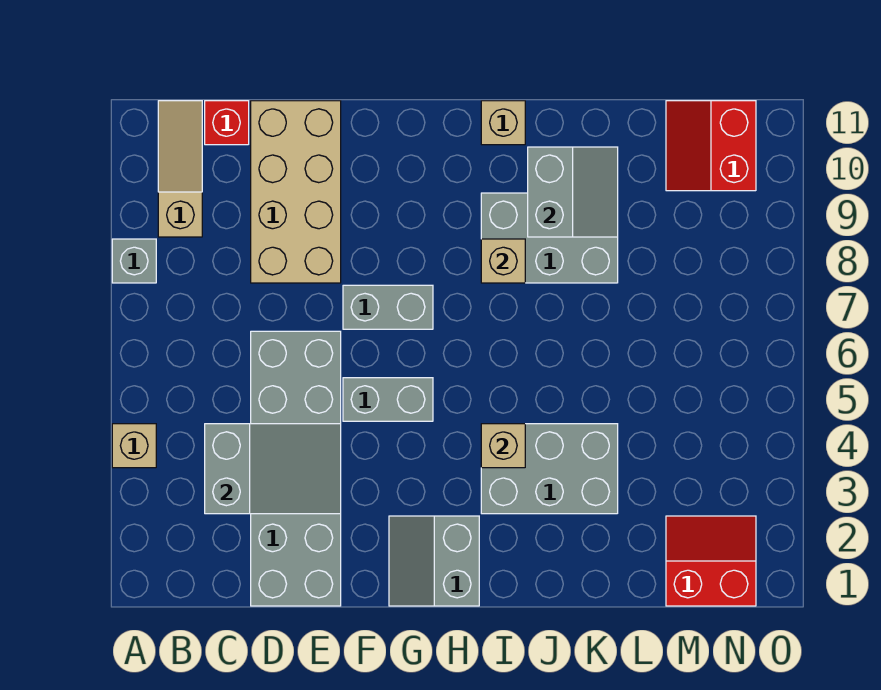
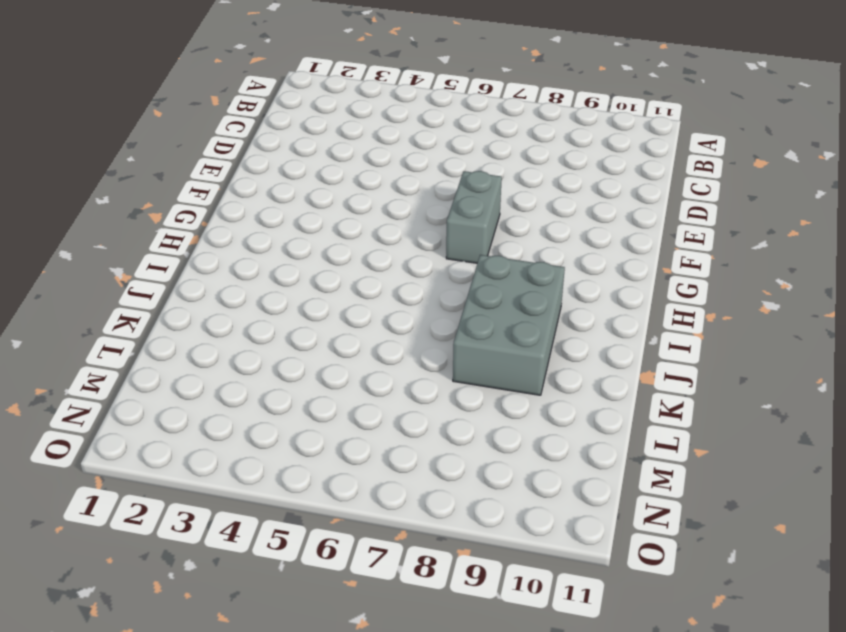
none -> tan 1x1 brick [112,424,156,468]
none -> grey 1x1 brick [112,239,156,283]
none -> tan 1x3 slope [158,101,202,237]

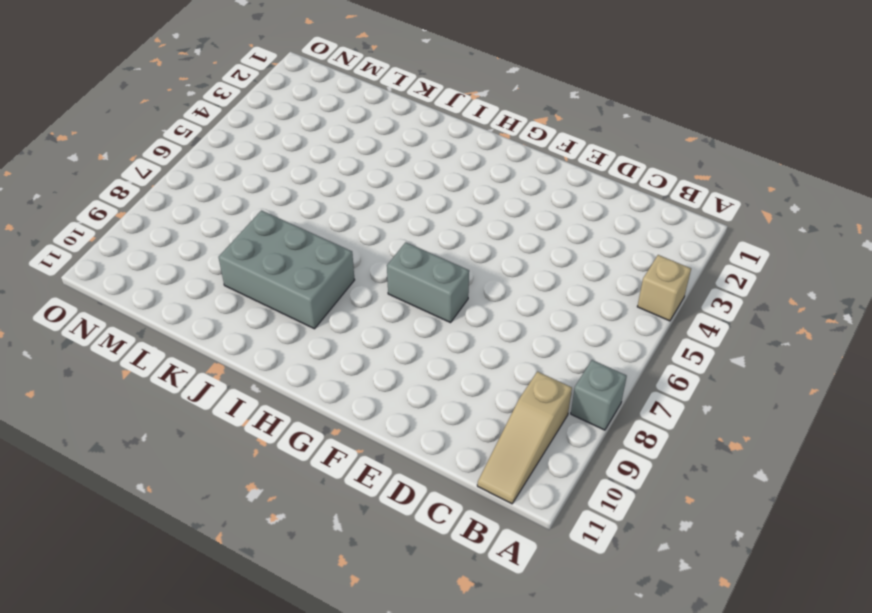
none -> red 1x1 brick [205,101,249,145]
none -> grey 2x6 brick [251,331,341,606]
none -> tan 2x4 brick [251,101,341,283]

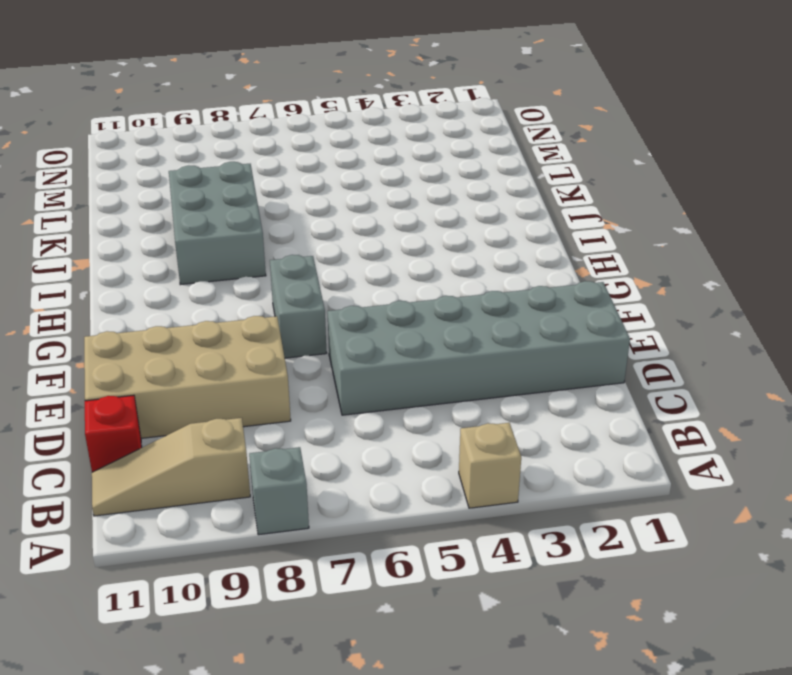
none -> grey 1x2 brick [343,378,433,421]
none -> grey 2x2 slope [389,516,479,606]
none -> grey 2x3 brick [481,424,618,514]

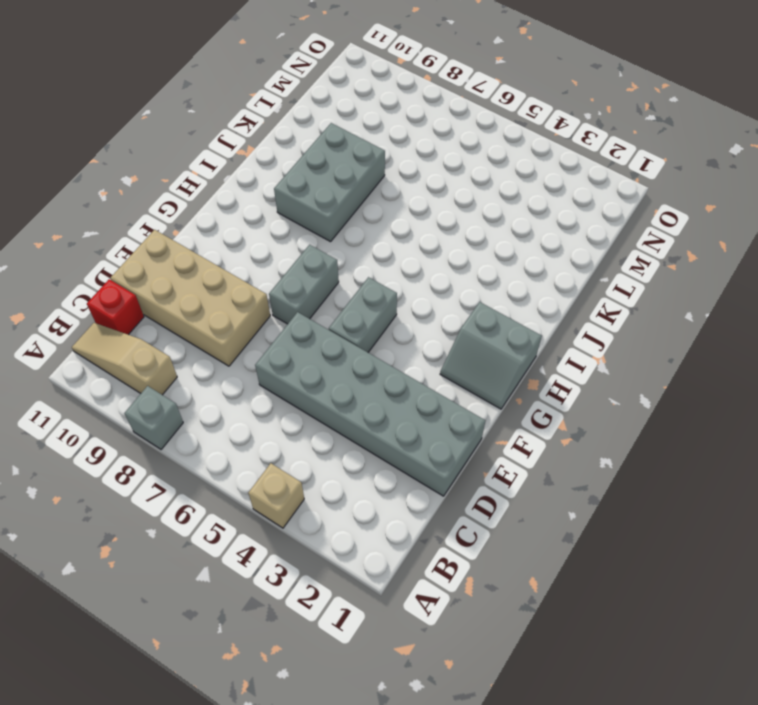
none -> grey 2x3 brick [481,424,618,514]
none -> tan 1x1 brick [481,101,525,145]
none -> red 2x2 slope [666,516,756,606]

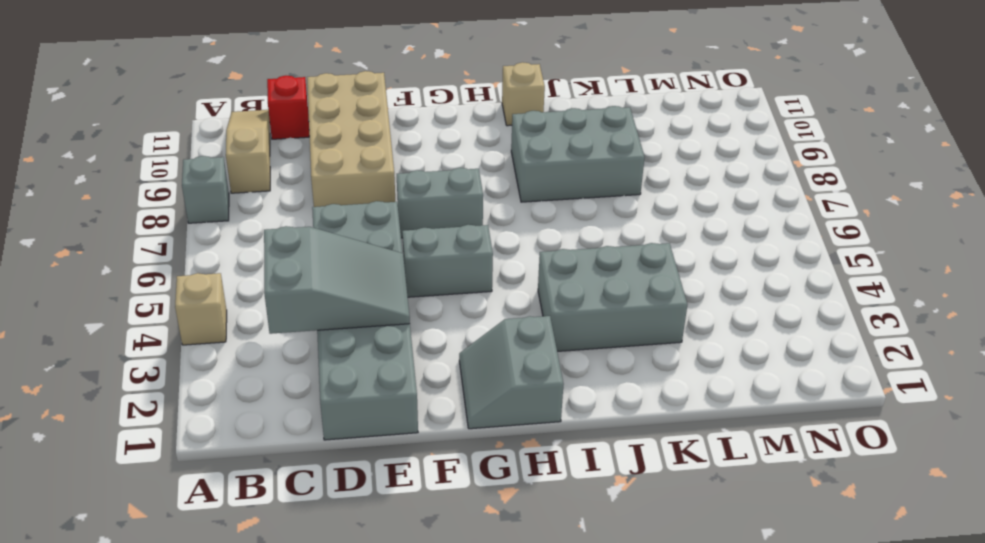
none -> red 2x2 slope [666,516,756,606]
none -> red 2x2 slope [666,101,756,191]
none -> tan 1x1 brick [481,424,525,468]

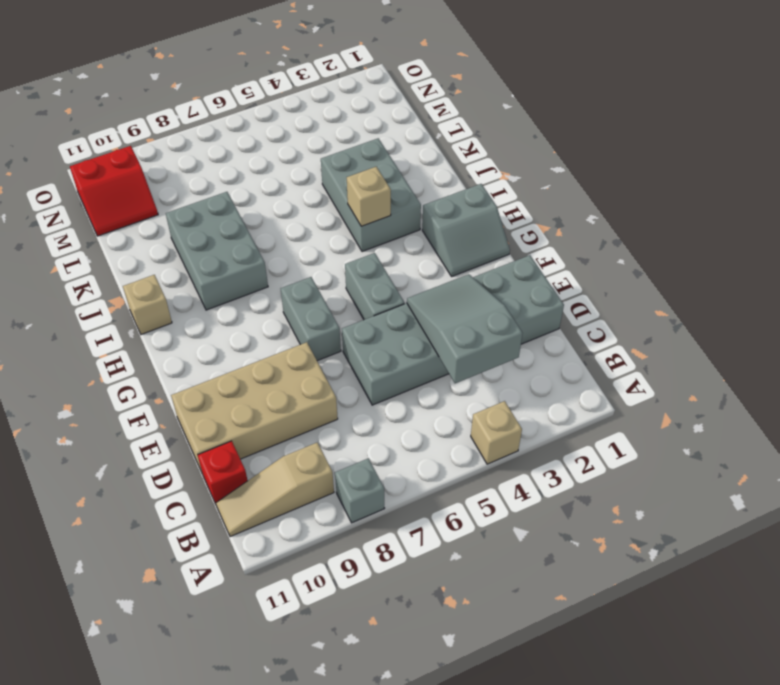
none -> red 2x2 slope [666,516,756,606]
none -> tan 1x1 brick [481,239,525,283]
none -> grey 2x2 slope [528,147,618,237]

